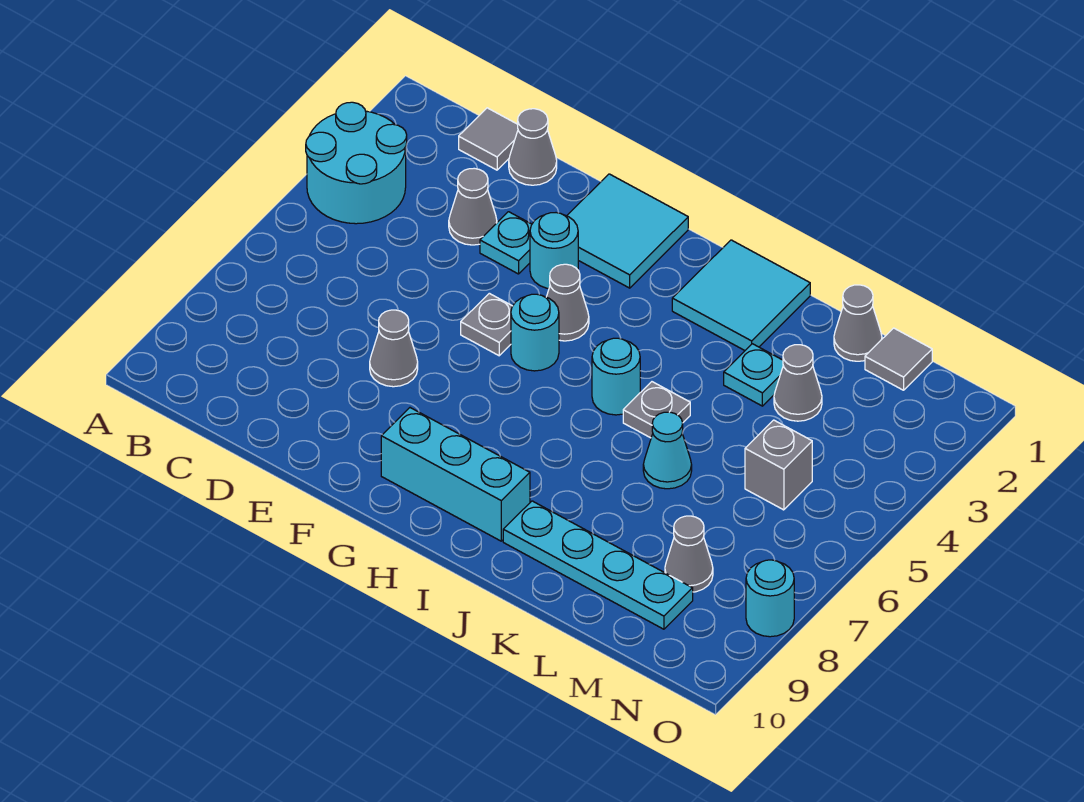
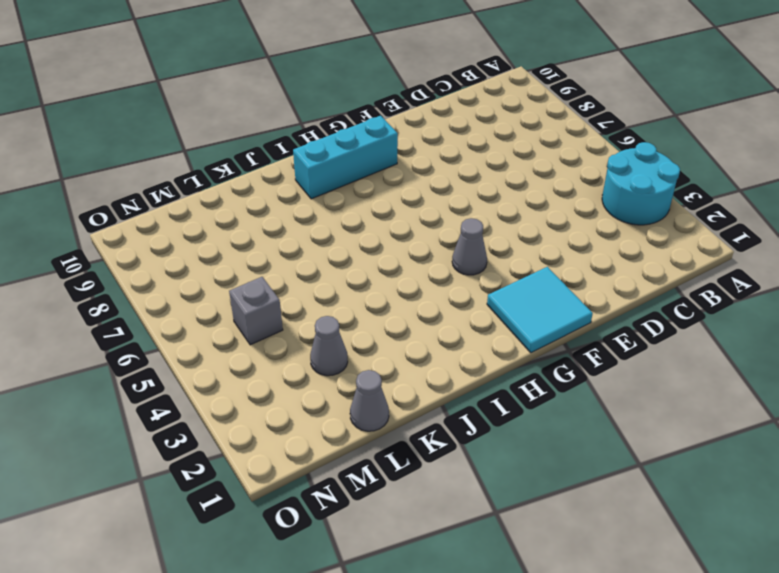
none -> grey 1x1 tile [459,108,518,170]
none -> grey 1x1 cone [509,109,557,185]
none -> grey 1x1 cone [449,168,497,245]

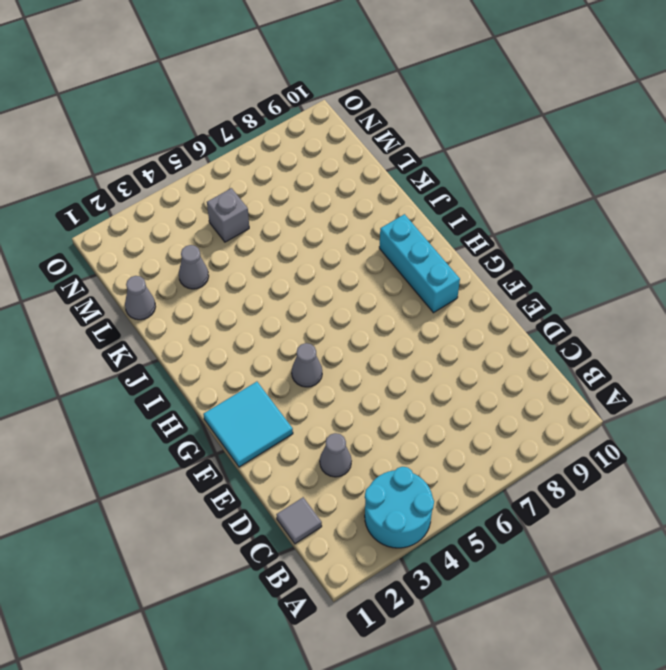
none -> grey 1x1 cone [509,109,557,185]
none -> cyan 1x1 plate [480,212,532,274]
none -> grey 1x1 cone [370,310,418,387]

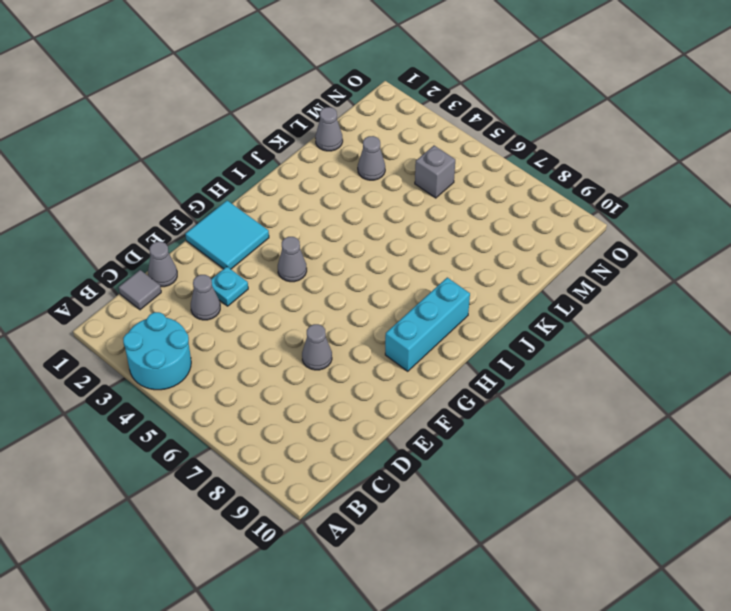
none -> cyan 1x1 round brick [530,213,578,288]
none -> grey 1x1 plate [461,293,512,356]
none -> cyan 1x1 round brick [511,294,559,371]

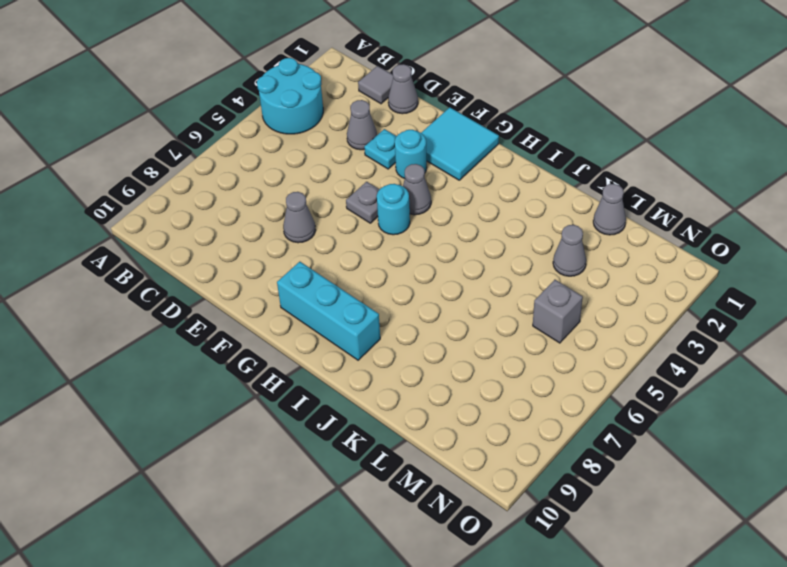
none -> cyan 2x2 tile [672,240,810,350]
none -> cyan 1x1 round brick [592,338,640,415]
none -> grey 1x1 plate [623,382,690,438]

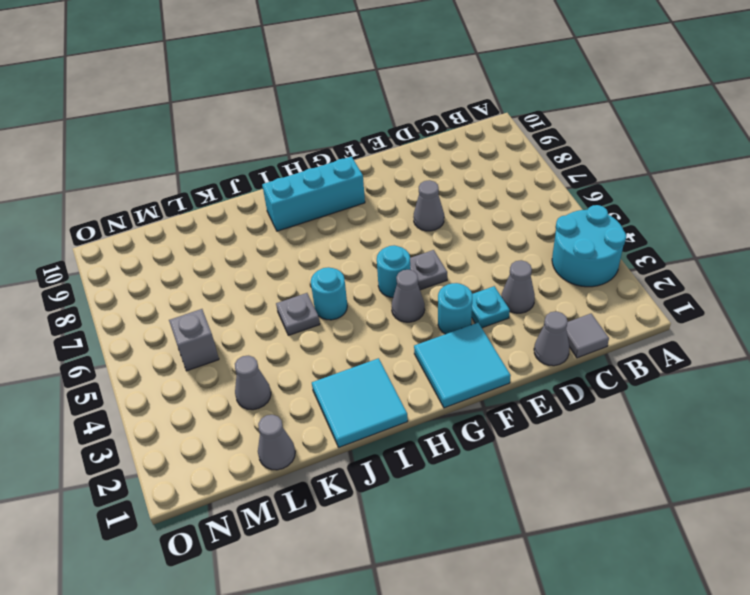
none -> cyan 1x4 plate [503,501,693,629]
none -> cyan 1x1 plate [724,344,783,406]
none -> cyan 1x1 cone [643,412,692,489]

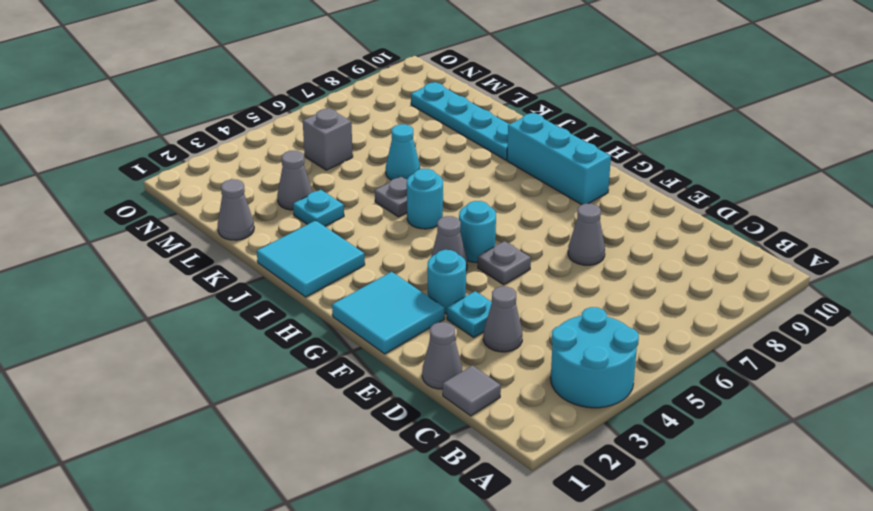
none -> grey 1x1 tile [865,328,932,390]
none -> grey 1x1 cone [665,516,713,592]
none -> cyan 1x1 round brick [746,560,794,637]

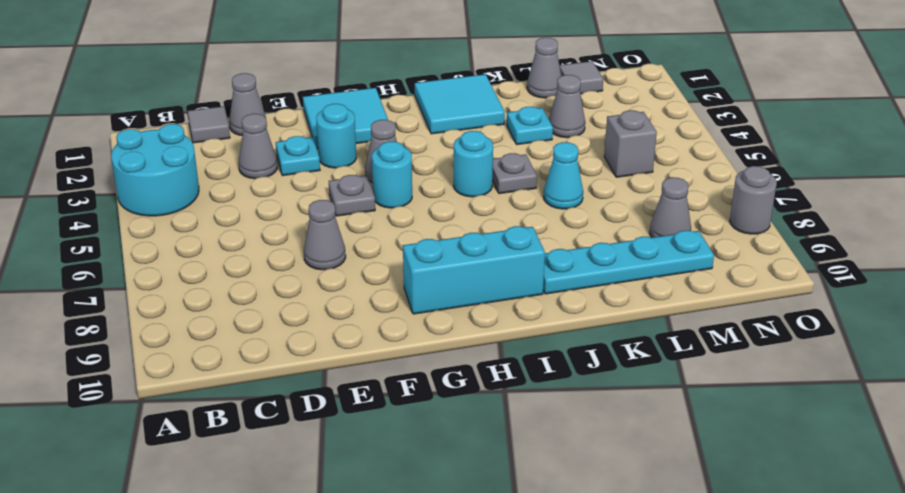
grey 1x1 round brick [730,166,777,234] -> cyan 1x1 round brick [746,560,794,637]

